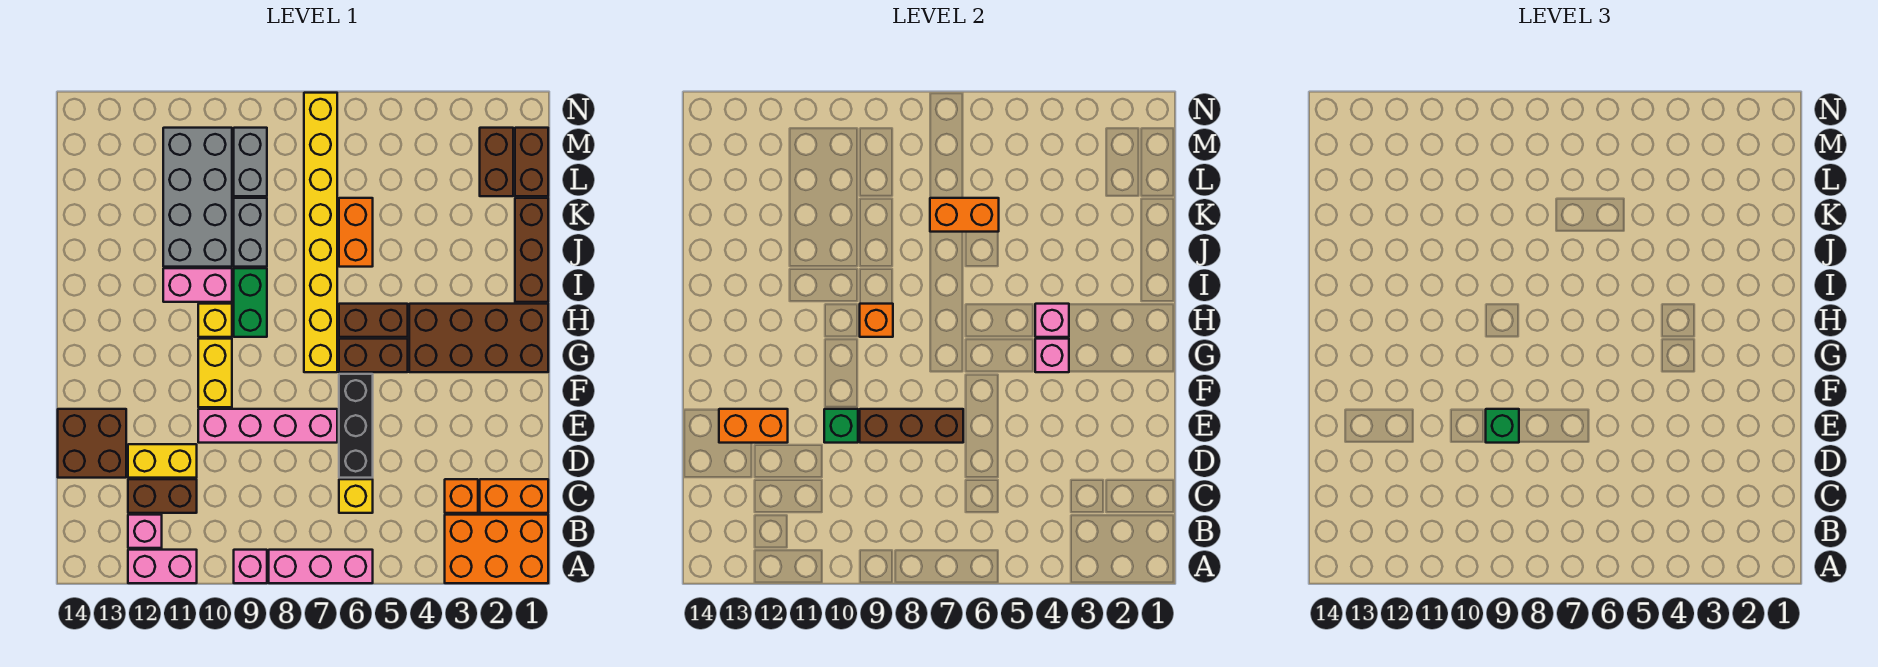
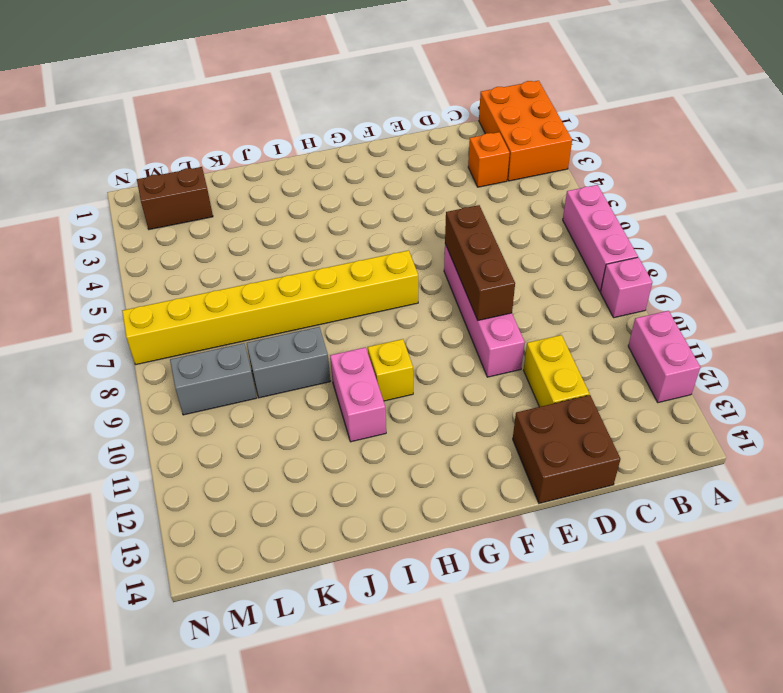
none -> pink 1x1 brick [128,515,162,548]
none -> orange 1x2 brick [480,479,548,513]
none -> yellow 1x1 brick [339,479,373,513]
none -> brown 1x2 brick [128,479,197,513]

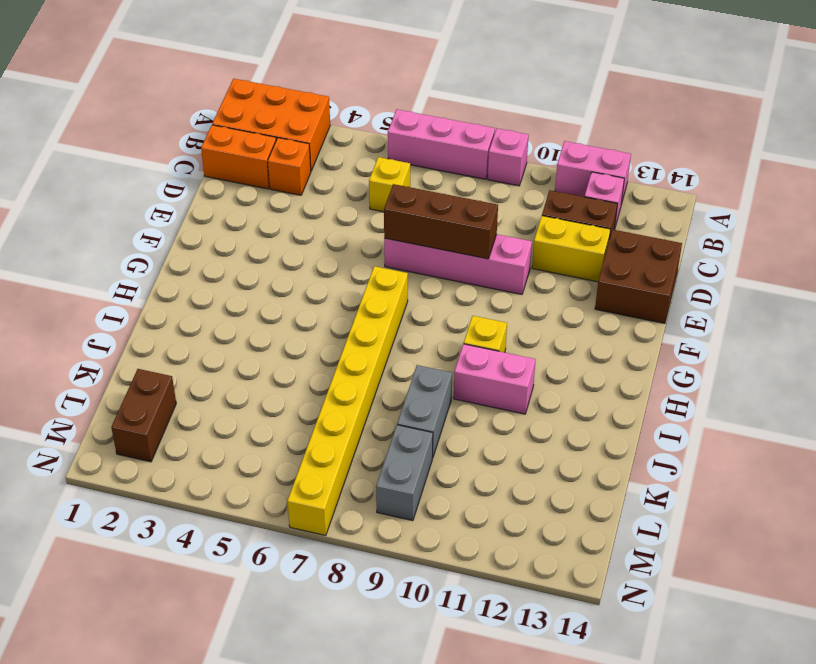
none -> black 1x3 brick [339,374,373,478]
none -> yellow 1x2 brick [198,339,232,407]
none -> brown 2x4 brick [409,304,548,372]
none -> brown 1x2 brick [339,339,408,372]

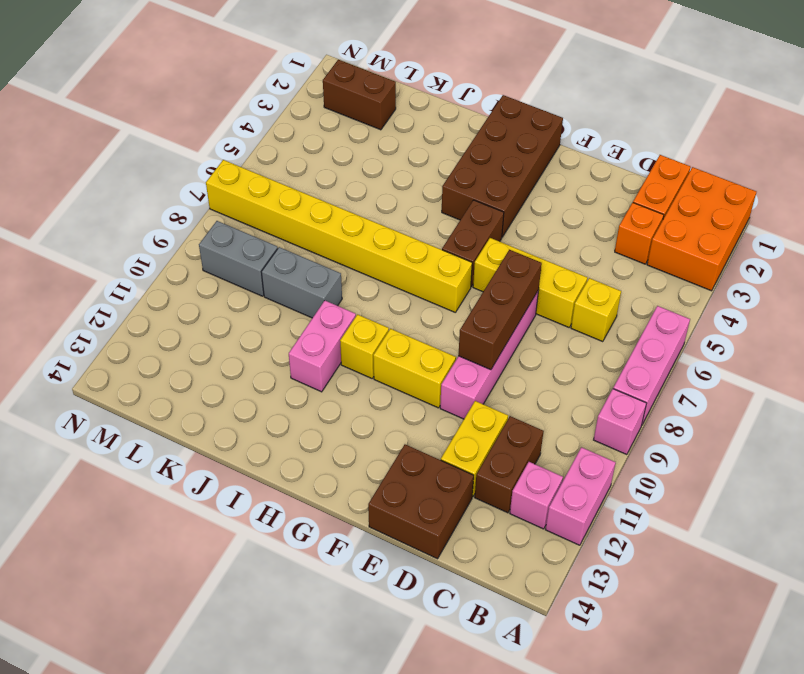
yellow 1x3 brick [473,238,587,327] -> black 1x3 brick [339,374,373,478]
none -> brown 1x2 brick [339,304,408,337]
none -> green 1x2 brick [234,268,267,337]
none -> brown 1x3 brick [515,198,548,302]
none -> orange 1x2 brick [339,198,373,267]

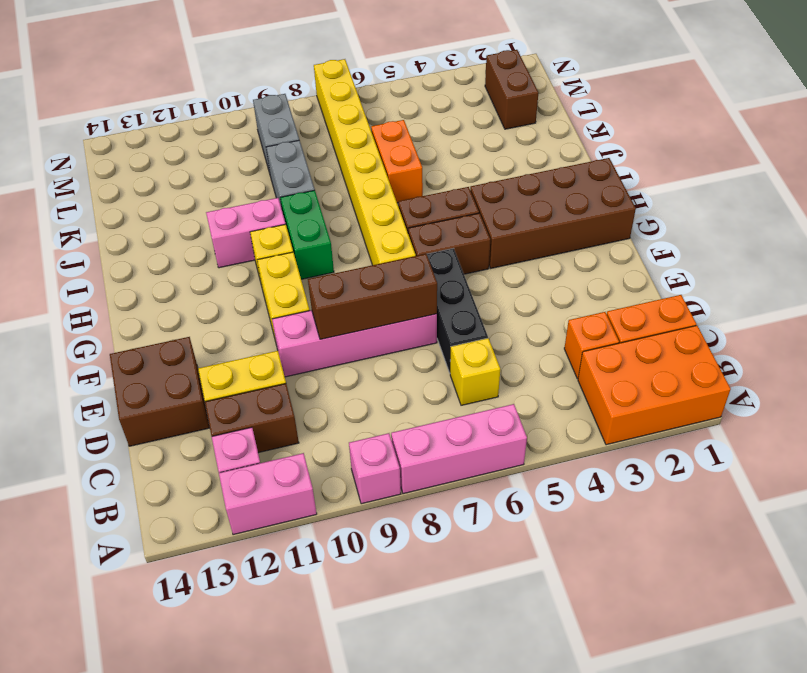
none -> brown 1x3 brick [515,198,548,302]
none -> grey 2x4 brick [163,128,232,267]
none -> brown 1x2 brick [515,128,548,196]
none -> green 1x1 brick [824,409,858,443]

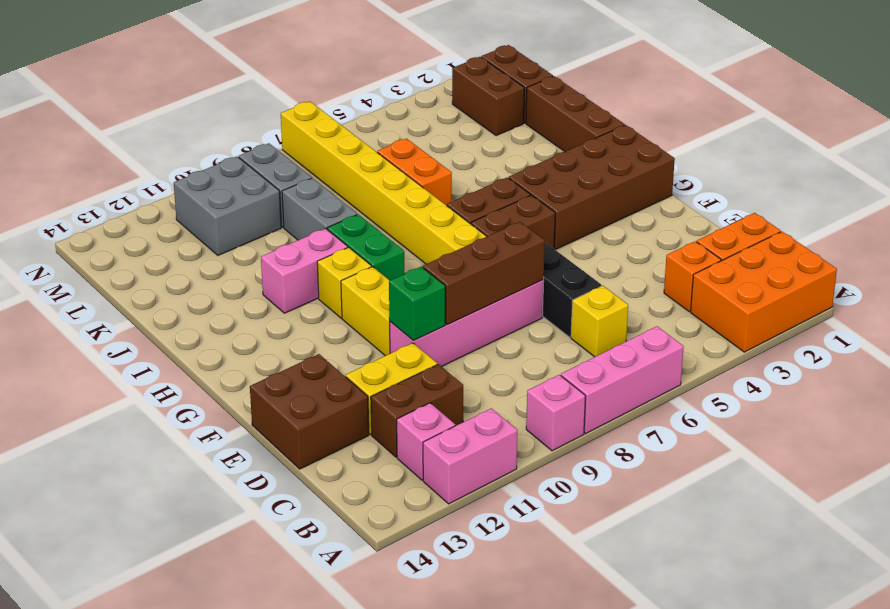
grey 2x2 brick [174,156,281,255] -> grey 2x4 brick [163,128,232,267]
none -> orange 1x2 brick [719,409,788,443]
none -> pink 1x1 brick [1035,339,1069,372]
none -> pink 1x1 brick [1035,304,1069,337]
none -> orange 1x1 brick [860,304,893,337]

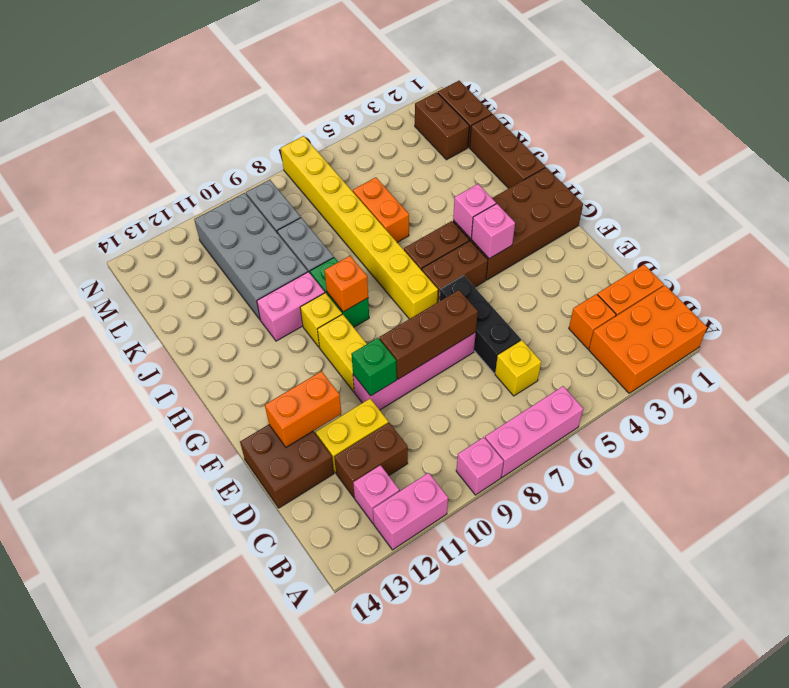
none -> orange 1x2 brick [930,198,999,232]
none -> green 1x1 brick [1486,409,1519,443]

